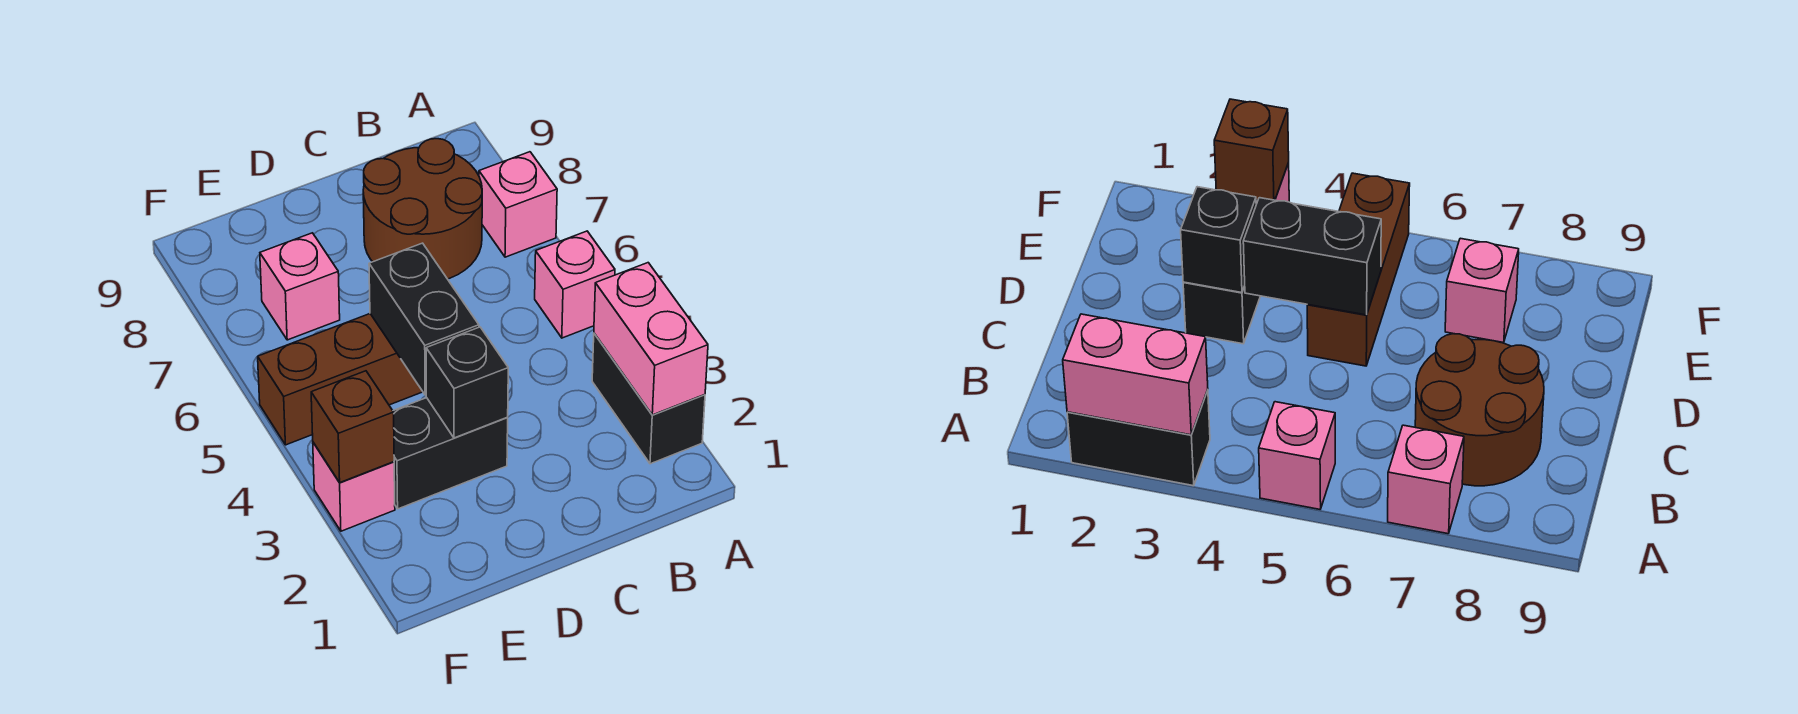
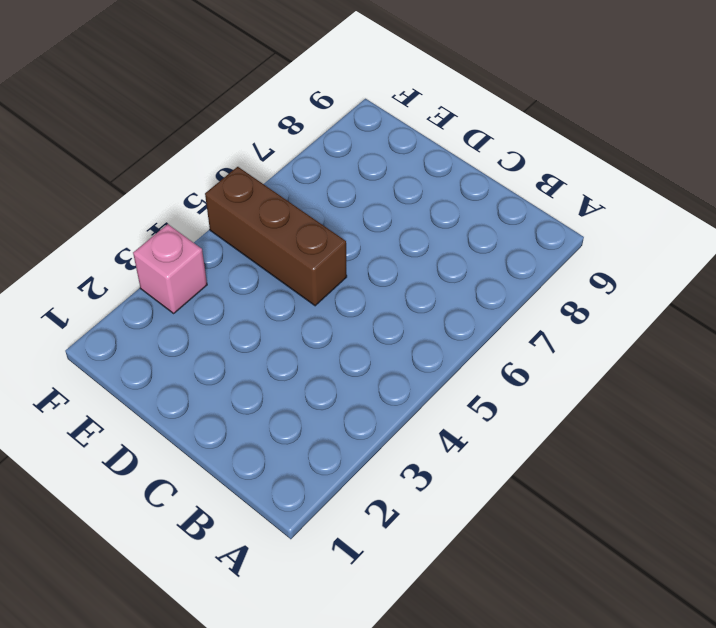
none -> black 1x2 brick [592,334,705,464]
none -> pink 1x1 brick [535,231,615,338]
none -> pink 1x1 brick [479,152,557,257]

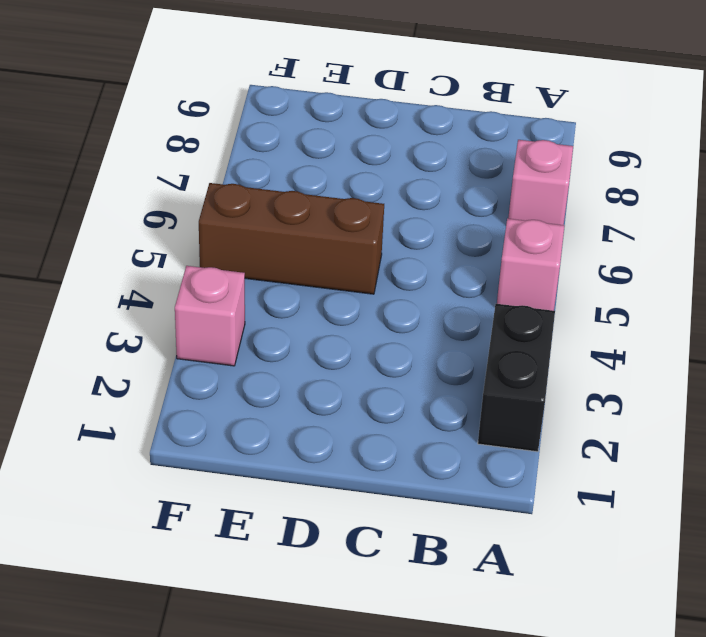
none -> brown 2x2 round brick [363,139,482,279]
none -> black 1x2 brick [393,398,508,509]
none -> pink 1x1 brick [260,233,340,340]

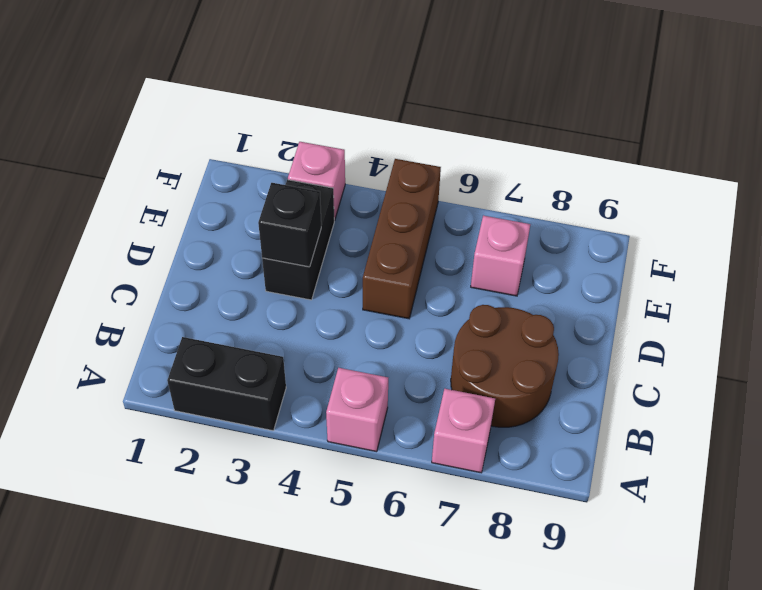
none -> pink 1x2 brick [594,263,708,415]
none -> black 1x2 brick [369,243,479,395]
none -> brown 1x1 brick [311,371,394,482]

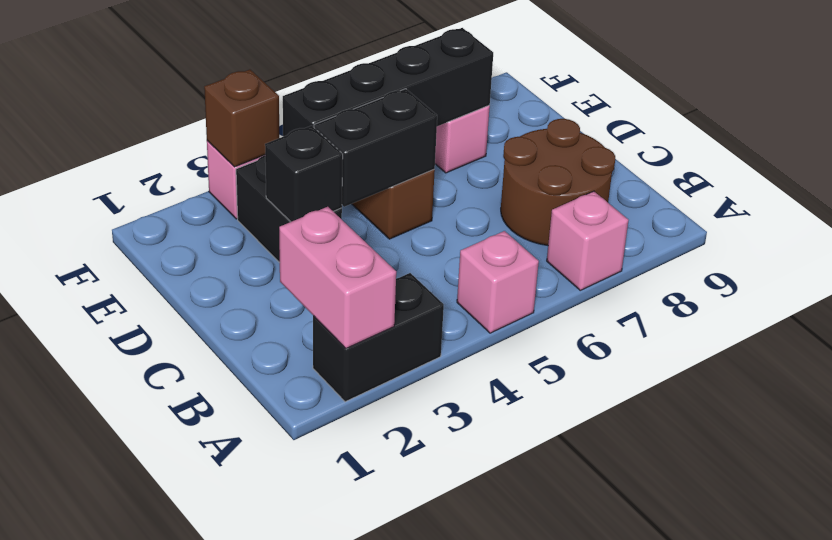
pink 1x2 brick [279,207,396,348] -> pink 1x2 brick turned to [594,263,708,415]
black 1x4 brick [283,28,493,136] -> none

